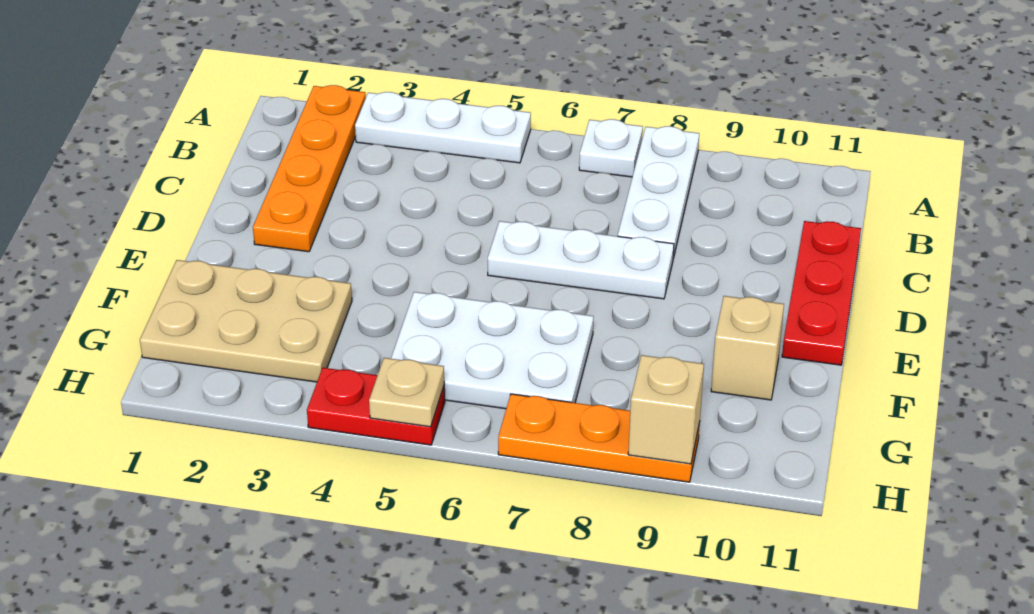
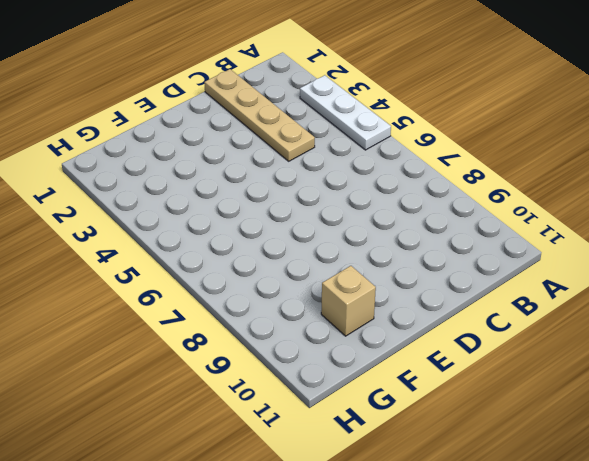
tan 1x4 plate [204,69,315,161] -> orange 1x4 plate [253,85,366,252]
none -> white 1x1 plate [579,119,643,177]
none -> white 1x3 plate [618,126,699,258]
none -> red 1x3 plate [782,221,861,365]

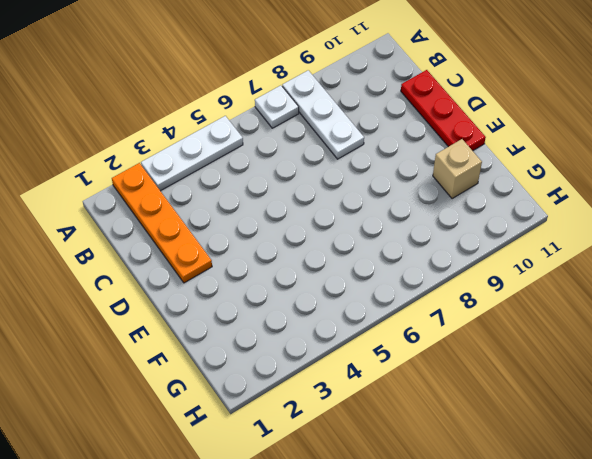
none -> white 1x3 plate [488,221,674,299]
none -> tan 2x3 plate [140,260,352,382]
none -> white 2x3 plate [391,292,594,409]

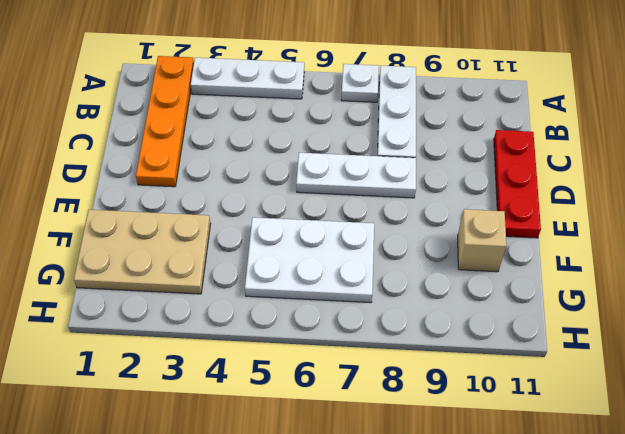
none -> red 1x2 plate [307,368,445,445]
none -> orange 1x3 plate [498,394,700,482]
none -> tan 1x1 plate [369,358,444,427]

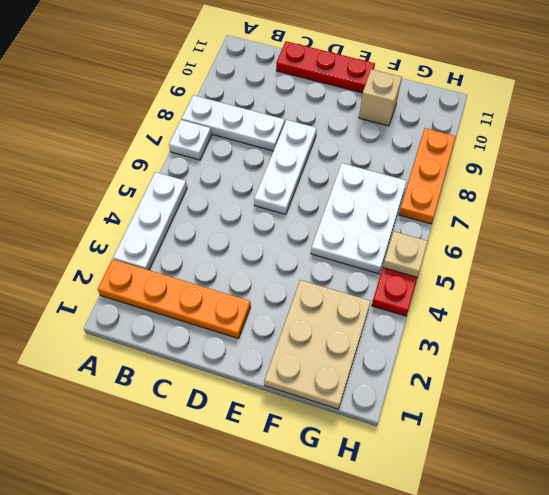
none -> tan 1x1 brick [628,355,704,464]

